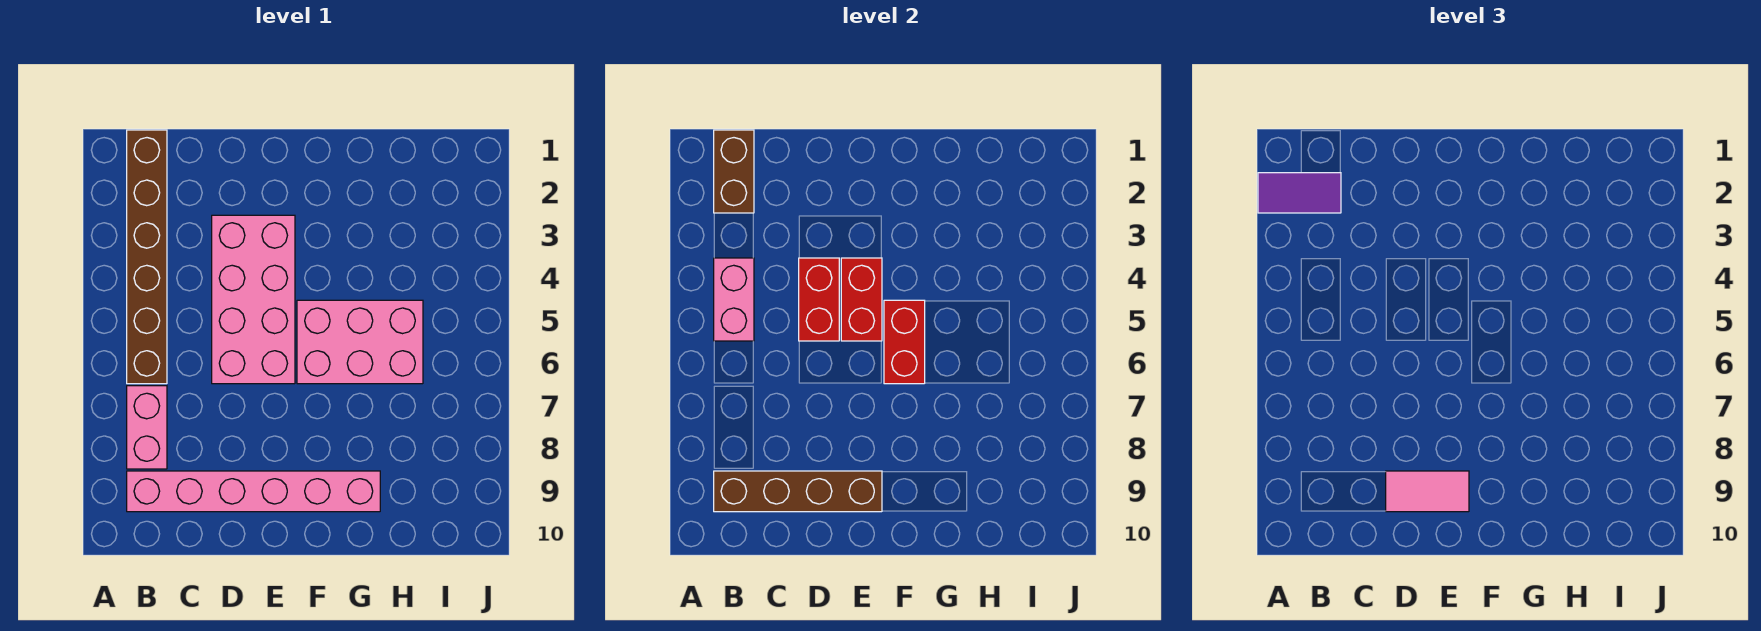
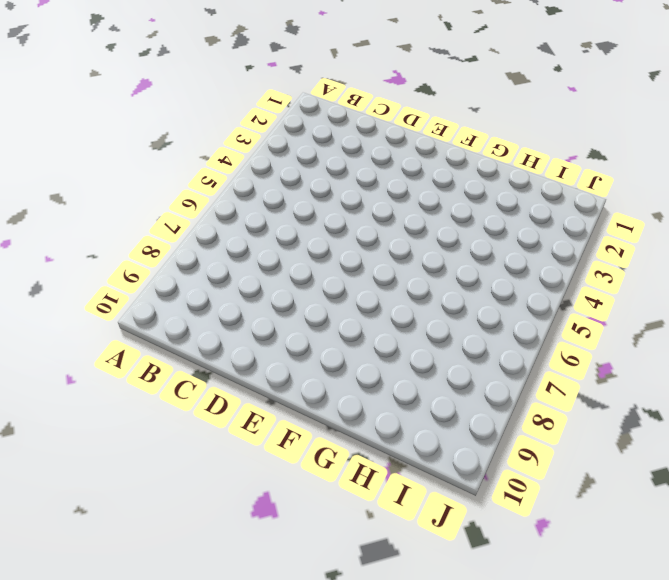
none -> brown 1x6 brick [127,130,167,384]
none -> pink 1x2 brick [127,386,167,469]
none -> pink 1x6 brick [127,471,380,512]

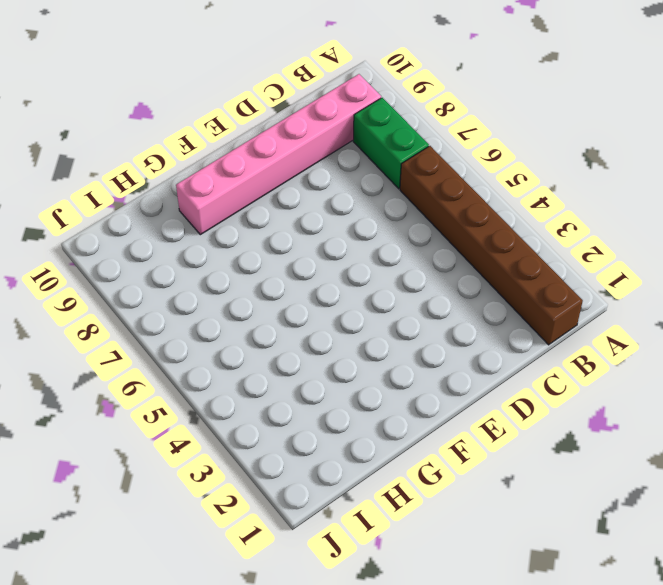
green 1x2 brick [353,98,429,189] -> pink 1x2 brick [127,386,167,469]
none -> pink 2x4 brick [212,215,295,384]
none -> pink 2x3 brick [297,300,423,384]
none -> brown 1x2 brick [714,130,754,213]

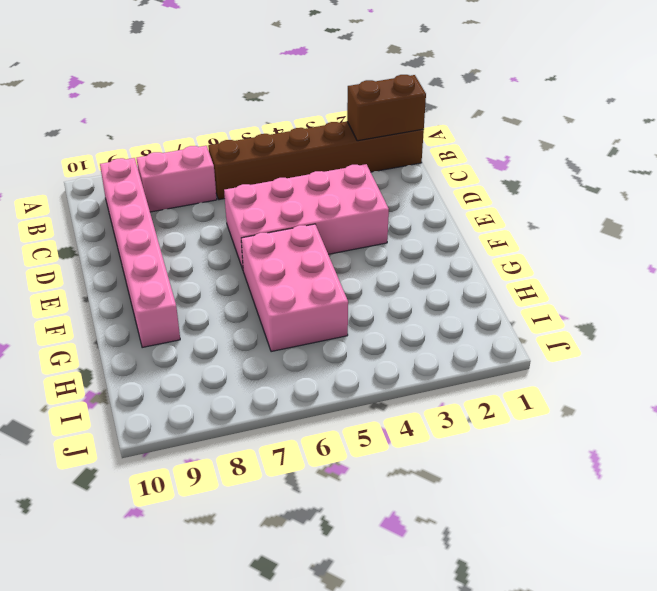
none -> pink 1x2 brick [714,258,754,341]
none -> brown 1x4 brick [714,471,882,512]
none -> red 1x2 brick [799,258,839,341]

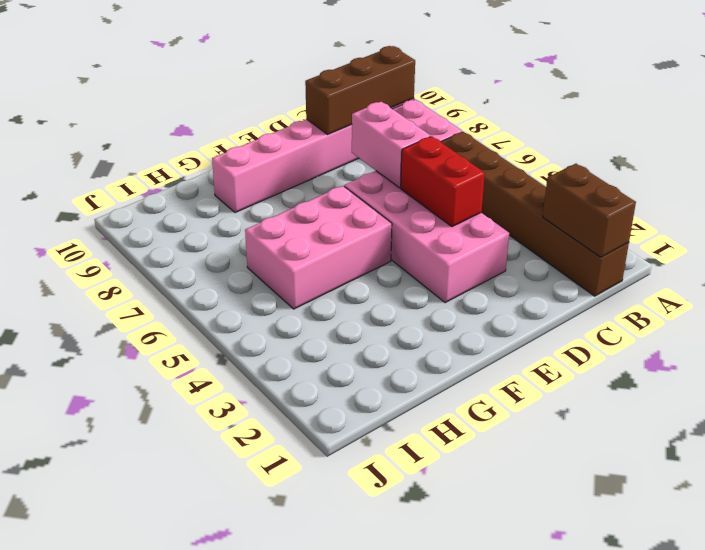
brown 1x3 brick [305,46,415,134] -> brown 1x4 brick [714,471,882,512]
pink 1x2 brick [352,102,430,188] -> pink 1x2 brick moved to [714,258,754,341]
none -> red 1x2 brick [841,258,882,341]
none -> red 1x2 brick [884,300,925,384]
none -> purple 1x2 tile [1258,173,1341,213]

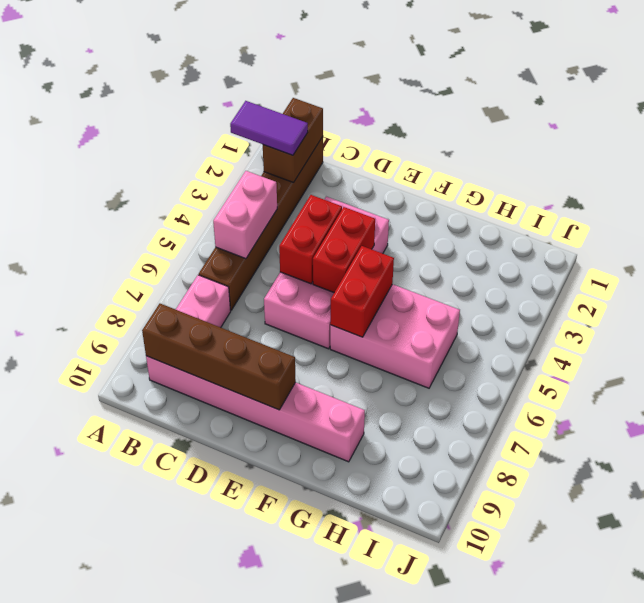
none -> pink 1x2 tile [1386,471,1469,512]

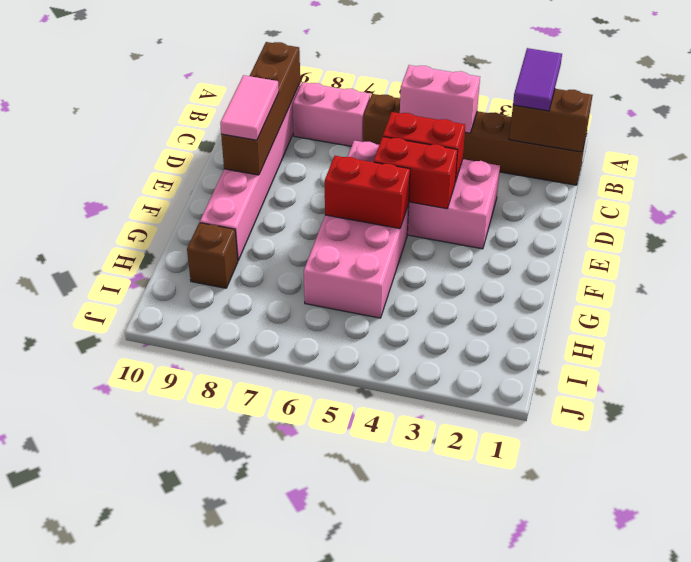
brown 1x1 brick [187,223,238,288] -> none

